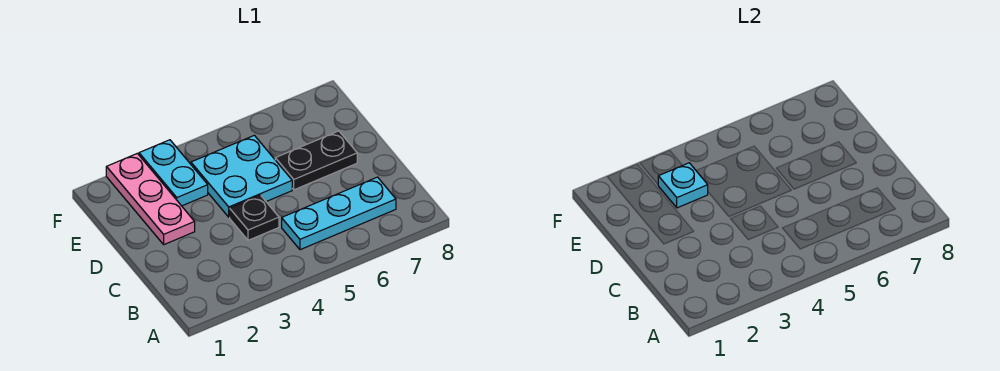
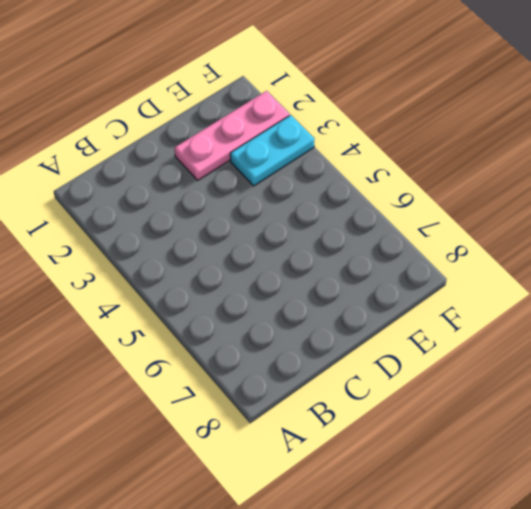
none -> cyan 1x3 plate [282,177,396,250]
none -> black 1x1 plate [230,195,279,240]

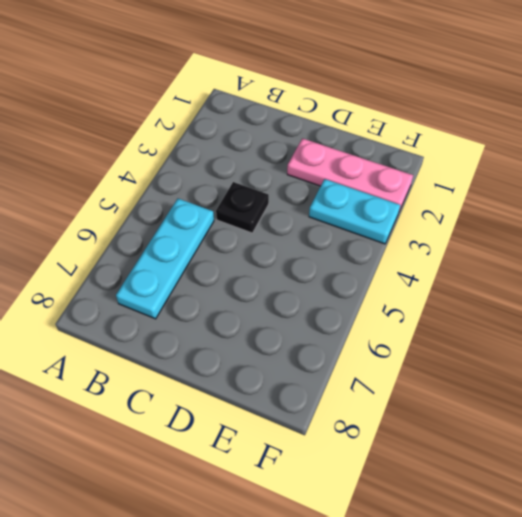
none -> cyan 2x2 plate [191,135,292,217]
none -> black 1x2 plate [275,131,357,190]

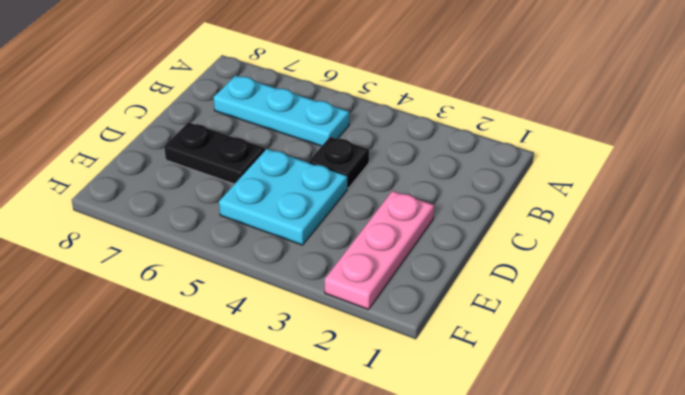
none -> cyan 1x2 plate [139,140,208,206]
none -> cyan 1x1 plate [658,163,708,208]

